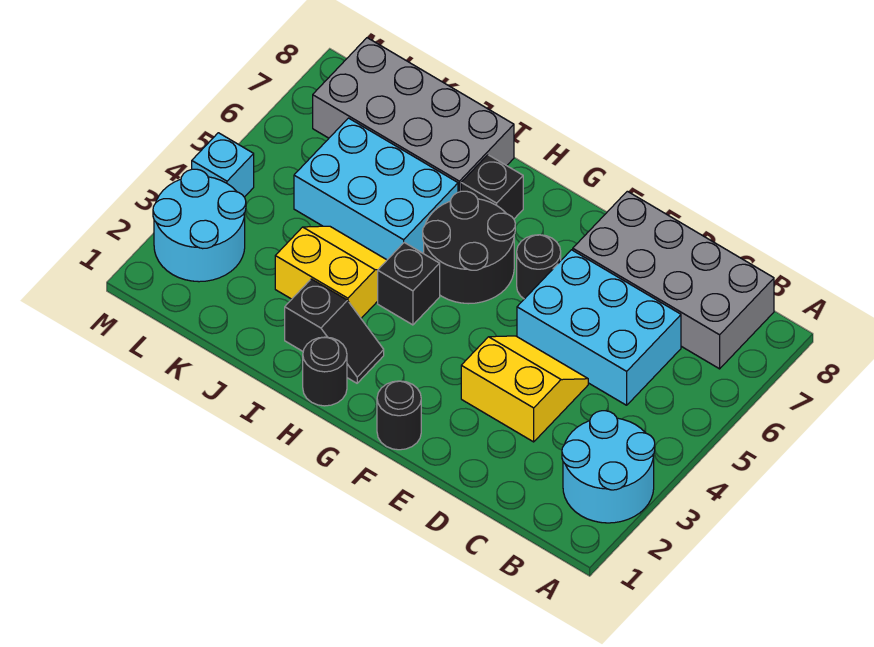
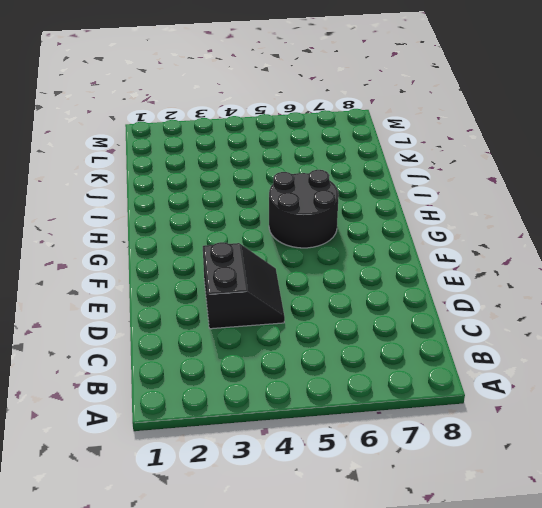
black 2x2 slope [203,242,285,329] -> yellow 2x2 slope [461,336,588,442]
none -> cyan 2x2 round brick [562,411,655,523]
none -> grey 2x4 brick [573,191,774,369]
none -> cyan 2x3 brick [517,250,681,405]

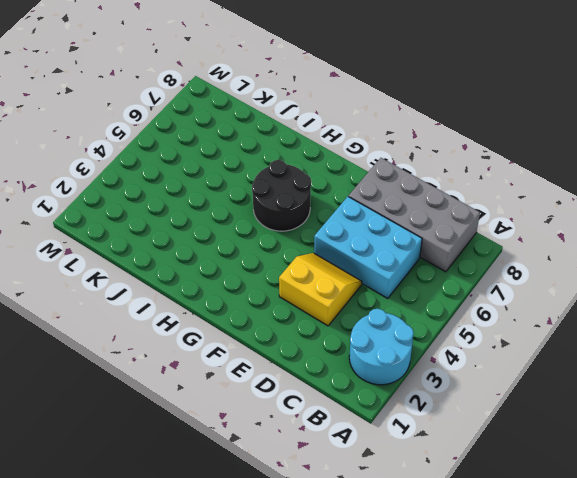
none -> black 1x1 round brick [377,381,421,450]
none -> black 1x1 round brick [517,235,561,299]
none -> black 1x1 round brick [303,337,347,406]

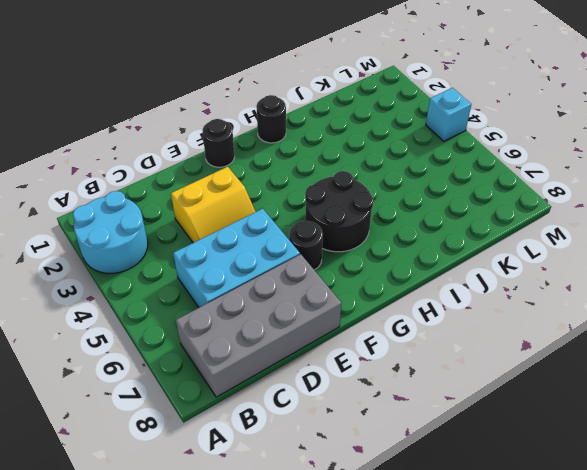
none -> black 1x2 slope [285,279,384,383]
none -> black 1x1 brick [378,243,440,325]
none -> black 1x1 brick [461,155,523,219]

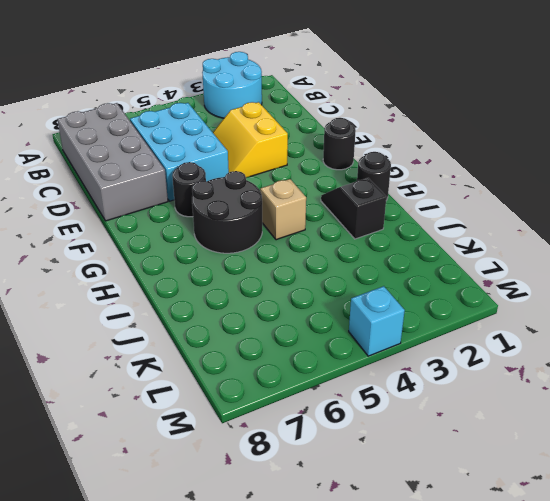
tan 1x1 brick [260,179,306,240] -> black 1x1 brick [378,243,440,325]
none -> black 1x1 brick [461,155,523,219]
none -> yellow 2x2 slope [275,226,387,318]
none -> cyan 2x3 brick [294,118,458,260]

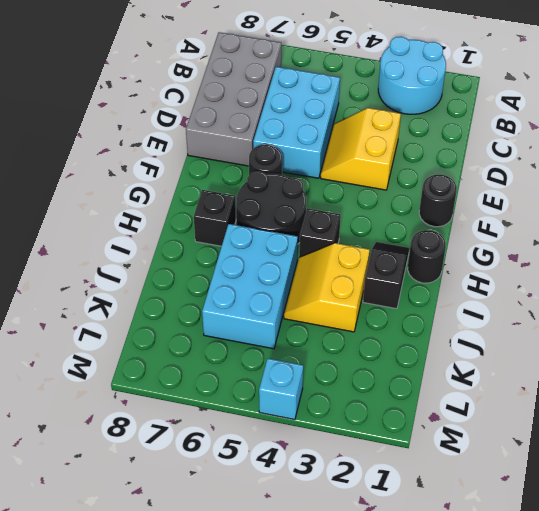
none -> grey 2x4 brick [313,38,514,192]
none -> cyan 2x2 round brick [153,169,246,282]

